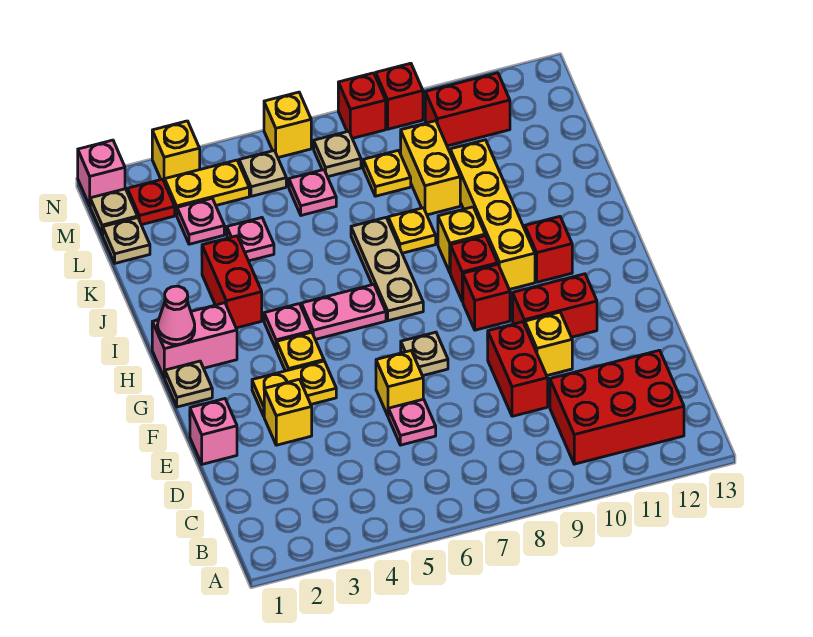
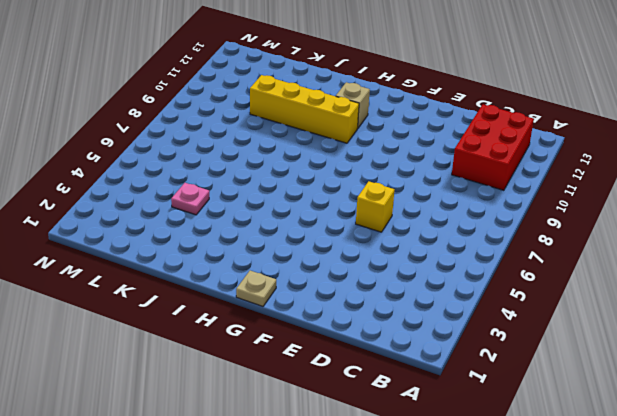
tan 1x1 brick [336,82,370,129] -> red 1x1 brick [525,217,572,282]
none -> pink 1x1 plate [388,399,436,445]
none -> red 1x2 brick [487,322,548,416]
none -> pink 1x1 brick [190,399,237,464]
none -> yellow 1x1 brick [264,379,312,445]

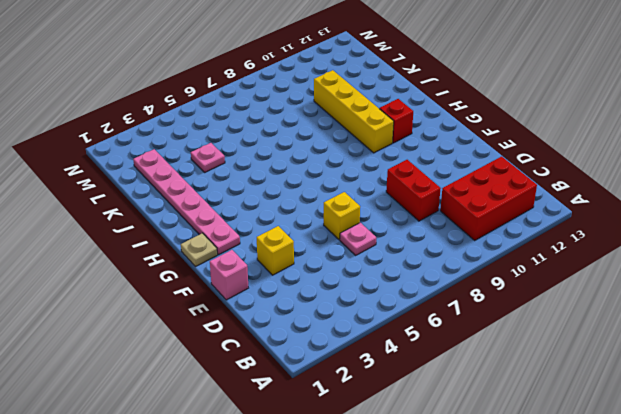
pink 1x6 plate [133,149,240,255] -> pink 1x2 brick [152,303,237,378]
none -> yellow 1x1 brick [525,312,572,375]
none -> yellow 1x2 plate [252,361,336,416]
none -> tan 1x1 plate [401,332,448,376]
none -> red 1x2 brick [512,274,597,337]

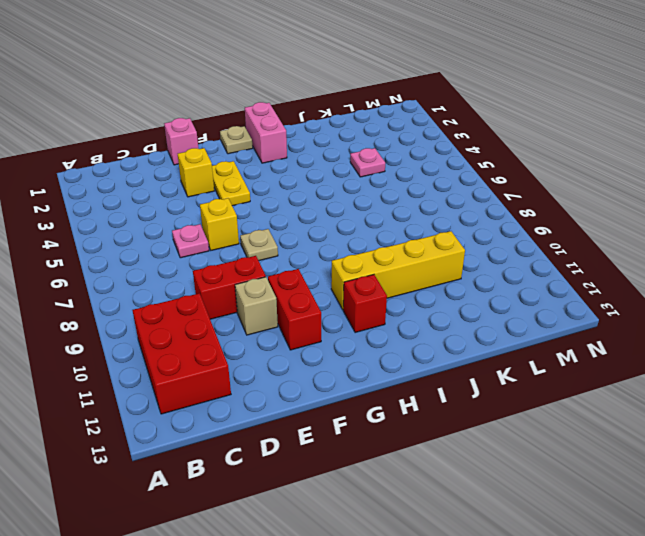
tan 1x1 brick [235,277,278,335] -> yellow 1x1 brick [525,312,572,375]
none -> yellow 1x1 plate [277,332,324,371]
none -> red 1x1 brick [463,264,510,330]
none -> pink 1x1 plate [264,304,312,350]
none -> pink 1x2 plate [301,284,386,340]

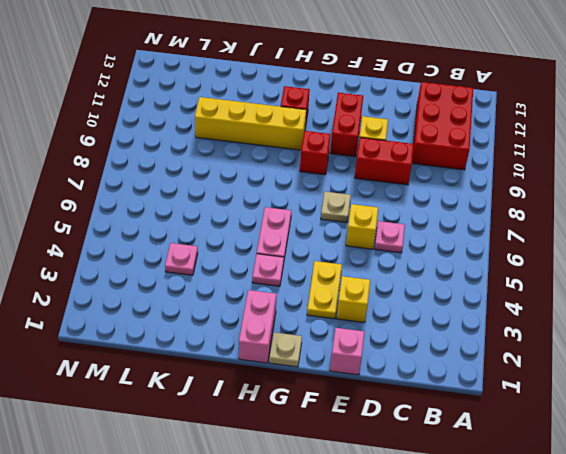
none -> yellow 1x1 plate [277,332,324,371]
none -> tan 1x3 plate [351,218,423,321]
none -> red 1x1 brick [450,236,498,302]
none -> red 1x2 brick [202,236,262,328]

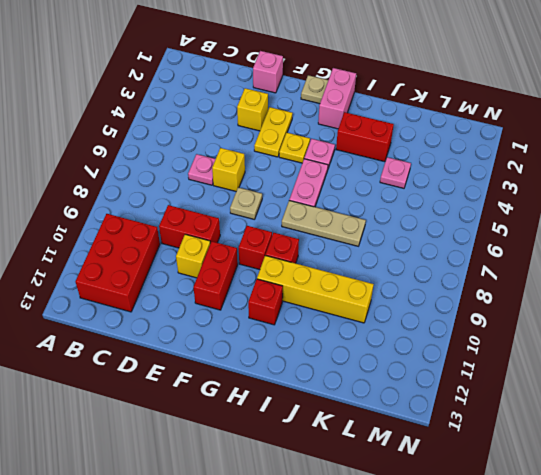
none -> yellow 1x1 brick [438,207,485,272]
none -> yellow 1x1 plate [388,208,436,253]
none -> yellow 1x2 brick [400,121,460,215]
none -> tan 1x1 plate [103,218,150,263]

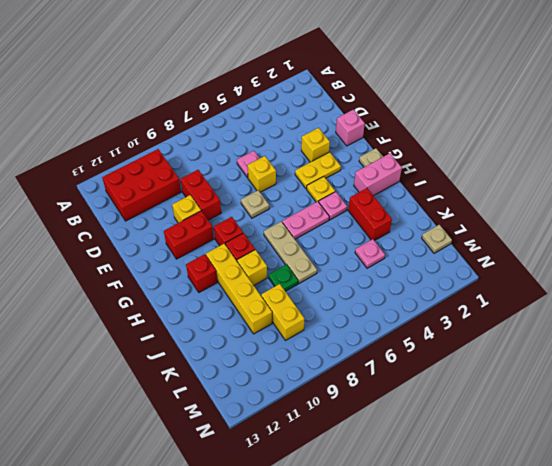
green 1x1 plate [269,264,298,291] -> yellow 1x1 plate [388,208,436,253]
none -> pink 1x1 plate [177,198,224,244]
none -> pink 1x1 plate [289,170,336,215]
none -> yellow 1x1 plate [363,150,411,196]
none -> tan 1x1 plate [90,189,138,235]

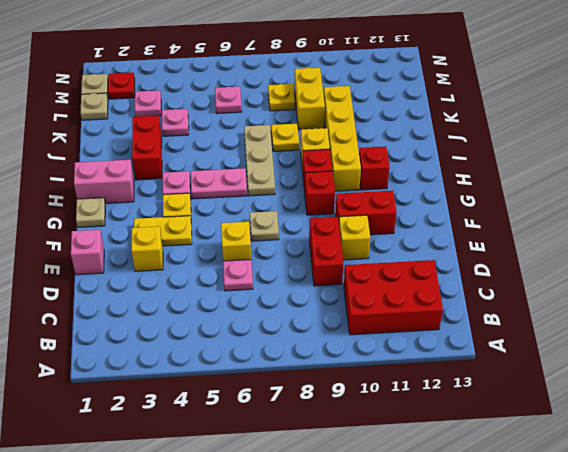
none -> yellow 1x2 plate [165,160,249,215]
none -> tan 1x1 plate [239,150,286,196]
none -> tan 1x1 plate [314,131,361,177]
none -> red 1x2 brick [425,73,510,146]

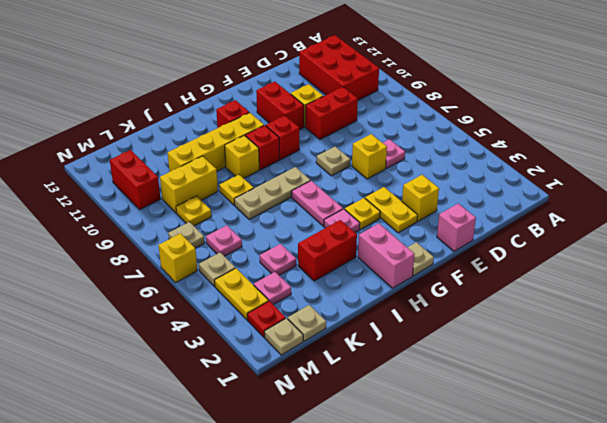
none -> pink 1x1 brick [78,140,125,206]
none -> yellow 1x1 brick [152,121,200,182]
none -> red 1x1 brick [338,73,386,138]
none -> red 1x1 brick [376,63,423,129]

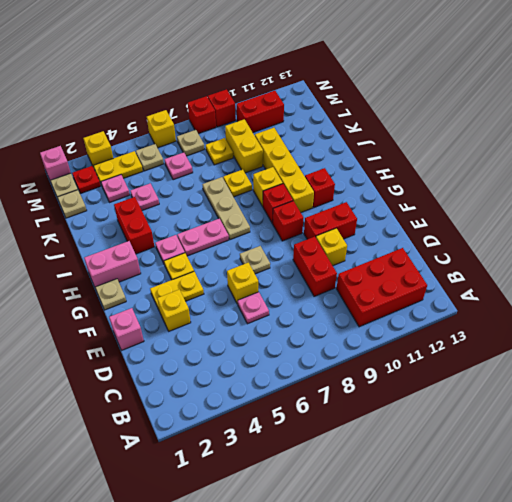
none -> pink 1x1 cone [157,286,195,345]

